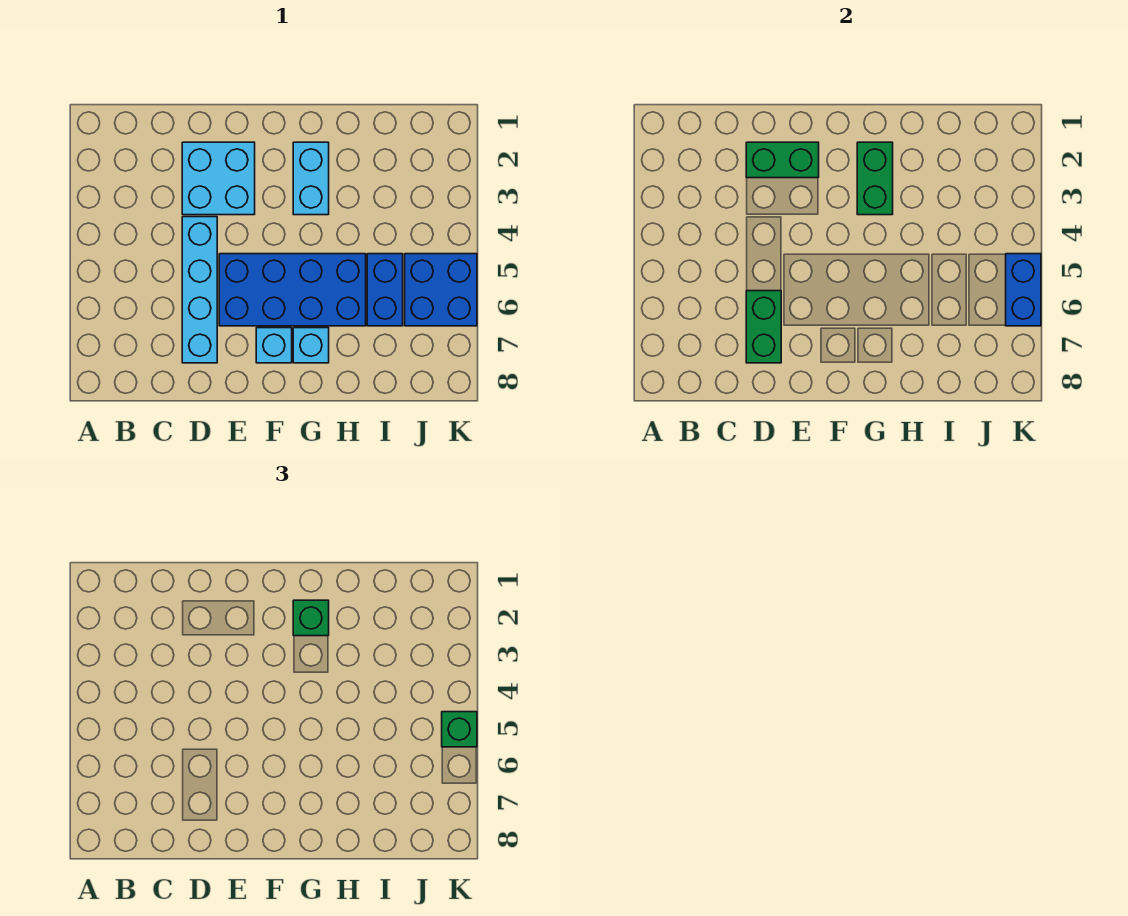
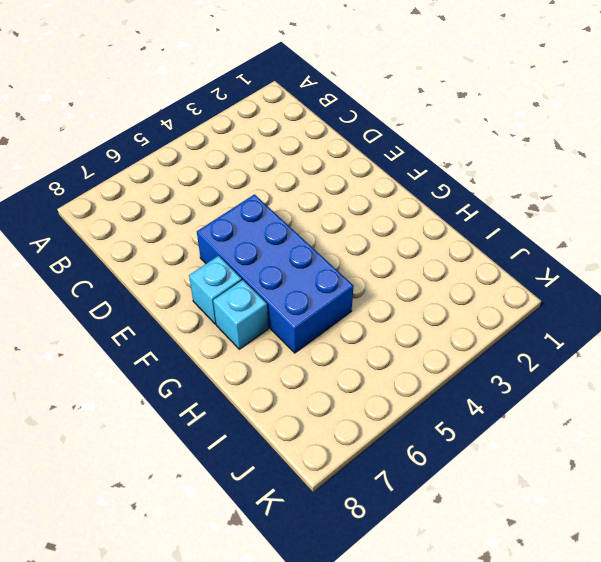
none -> cyan 2x2 brick [182,142,255,215]
none -> cyan 1x4 brick [182,217,217,363]
none -> cyan 1x2 brick [293,142,329,215]

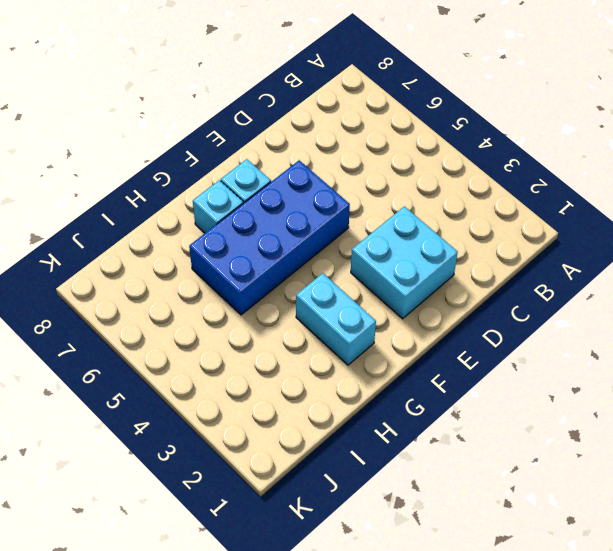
none -> cyan 1x4 brick [182,217,217,363]
none -> blue 1x2 brick [367,254,403,326]
none -> blue 2x2 brick [405,254,477,326]

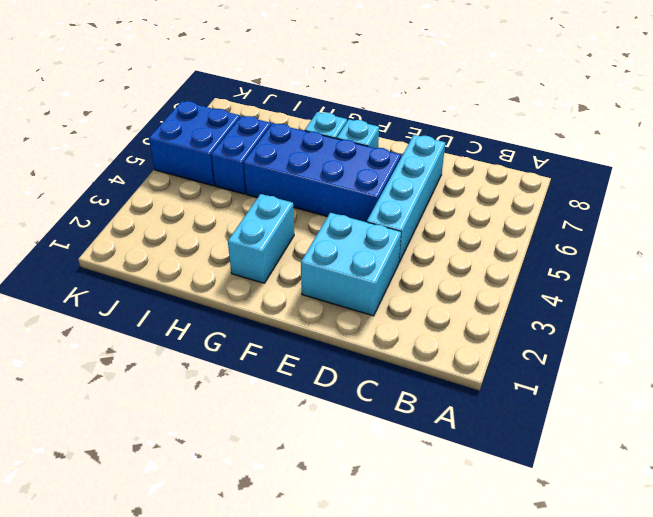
none -> green 1x2 brick [746,142,819,178]
none -> green 1x2 brick [746,291,781,363]
none -> green 1x2 brick [857,142,893,215]

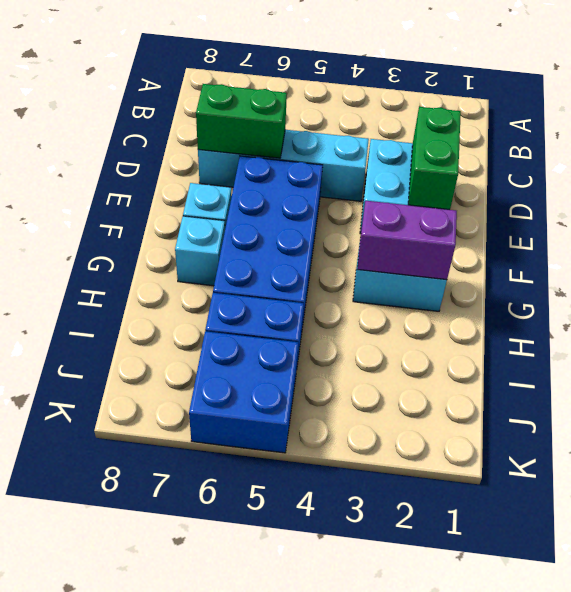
purple 1x2 brick [357,201,457,280] -> green 1x2 brick [857,142,893,215]
none -> blue 1x2 brick [1006,254,1041,326]
none -> green 1x1 brick [293,600,329,636]
none -> green 1x1 brick [442,712,477,747]

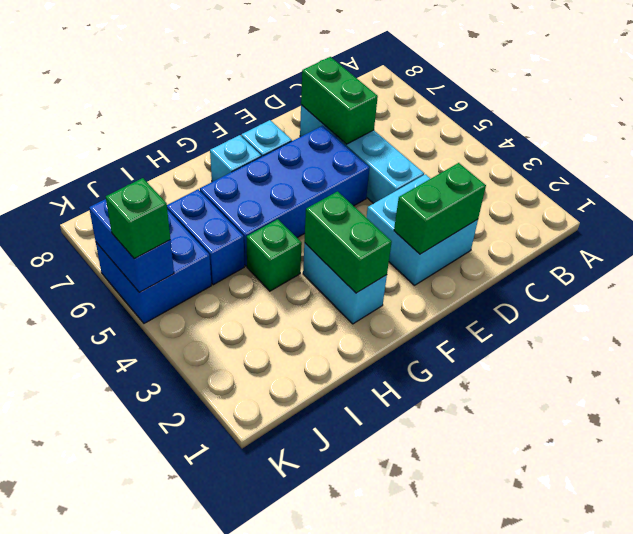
green 1x1 brick [246,219,302,291] -> green 1x1 brick moved to [293,600,329,636]

